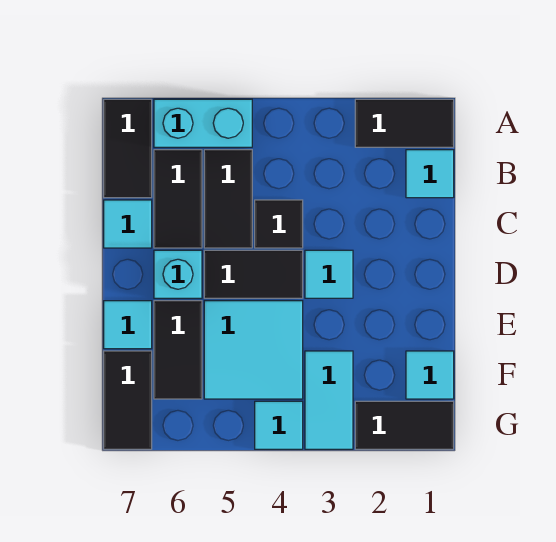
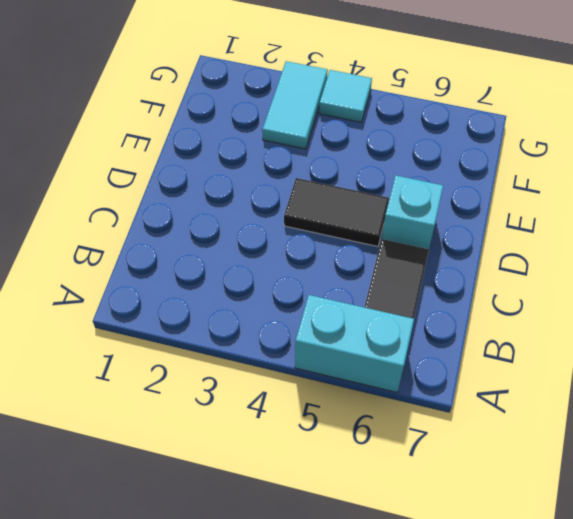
none -> black 1x2 tile [355,99,454,147]
none -> black 1x2 tile [104,99,152,198]
none -> cyan 1x1 tile [406,150,454,198]

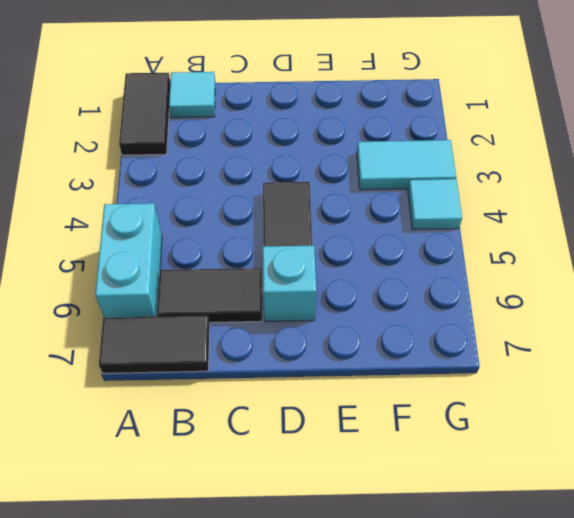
none -> black 1x2 tile [204,150,252,248]
none -> black 1x1 tile [255,200,303,248]
none -> cyan 1x1 tile [104,200,152,248]

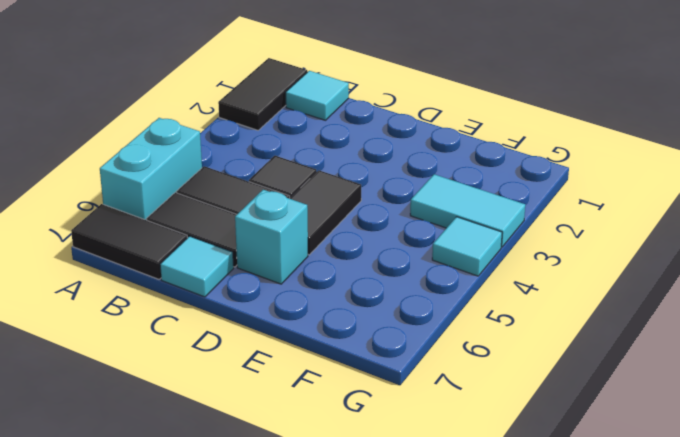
none -> cyan 1x1 tile [305,250,353,298]
none -> cyan 2x2 tile [204,301,303,399]
none -> black 1x2 tile [154,301,202,399]

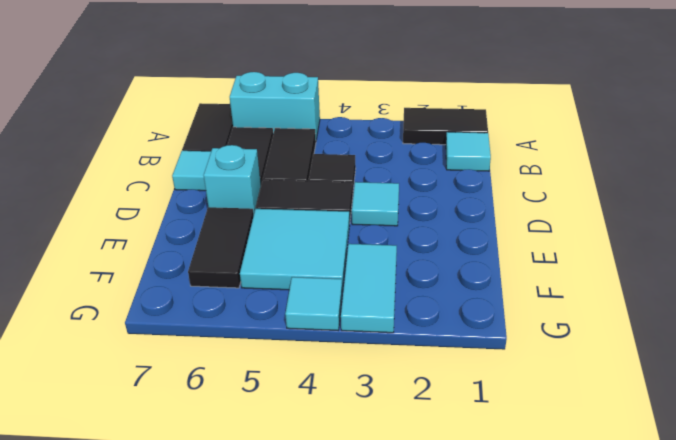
none -> cyan 1x1 tile [104,301,152,349]
none -> cyan 1x1 tile [406,351,454,399]
none -> black 1x2 tile [104,351,152,449]

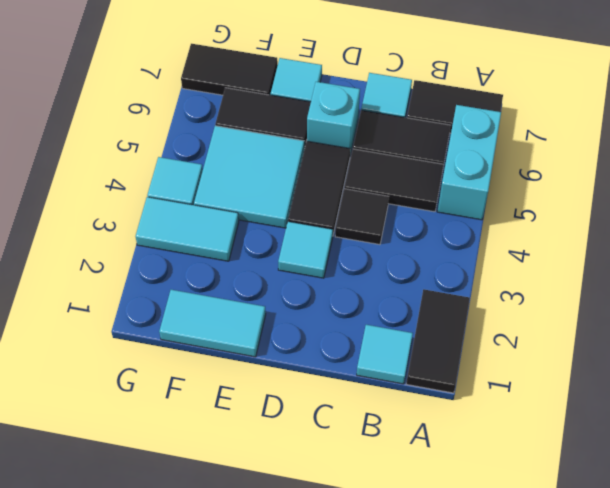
cyan 1x2 tile [159,290,266,357] -> cyan 1x1 tile [406,351,454,399]
none -> black 1x2 tile [355,401,454,449]

